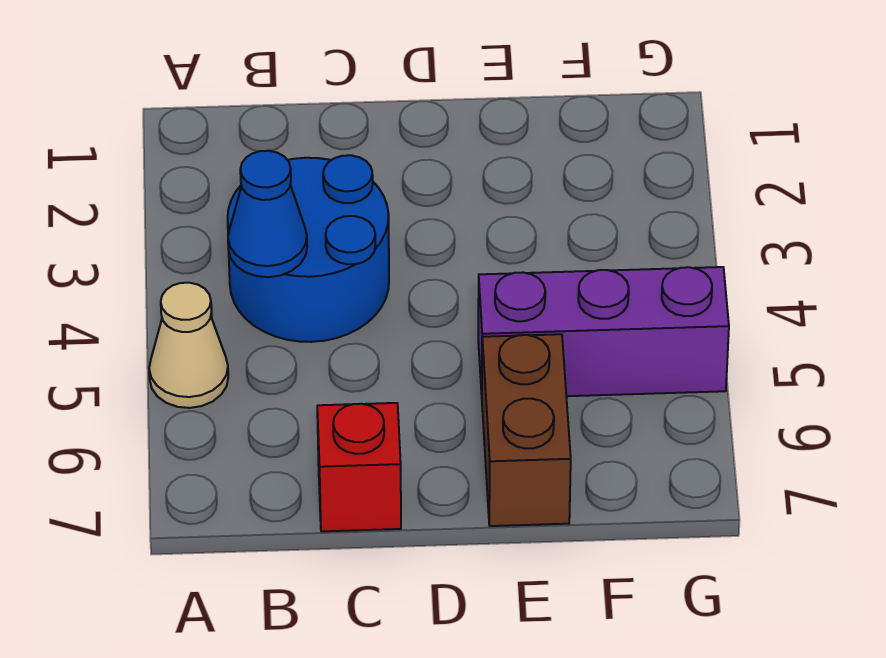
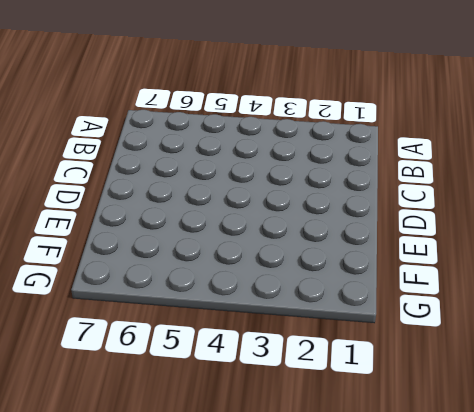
none -> tan 1x1 cone [149,283,228,408]
none -> blue 2x2 round brick [228,155,389,342]

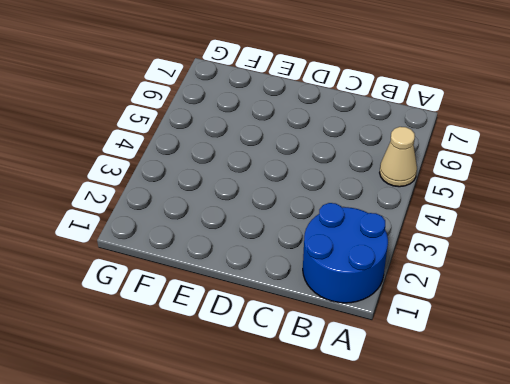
blue 2x2 round brick [303,203,388,303] -> blue 2x2 round brick moved to [228,155,389,342]
none -> red 1x1 brick [317,403,401,531]
none -> purple 1x3 brick [478,267,729,396]

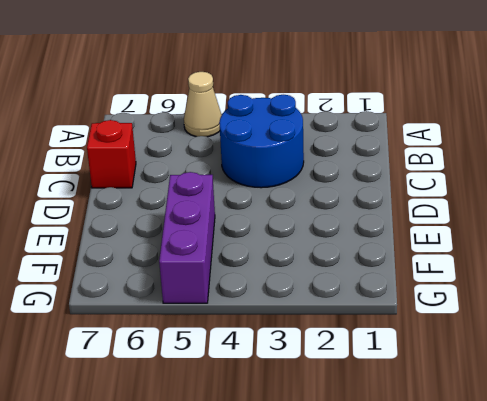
none -> brown 1x2 brick [482,334,571,526]
none -> blue 1x1 cone [228,151,307,277]

